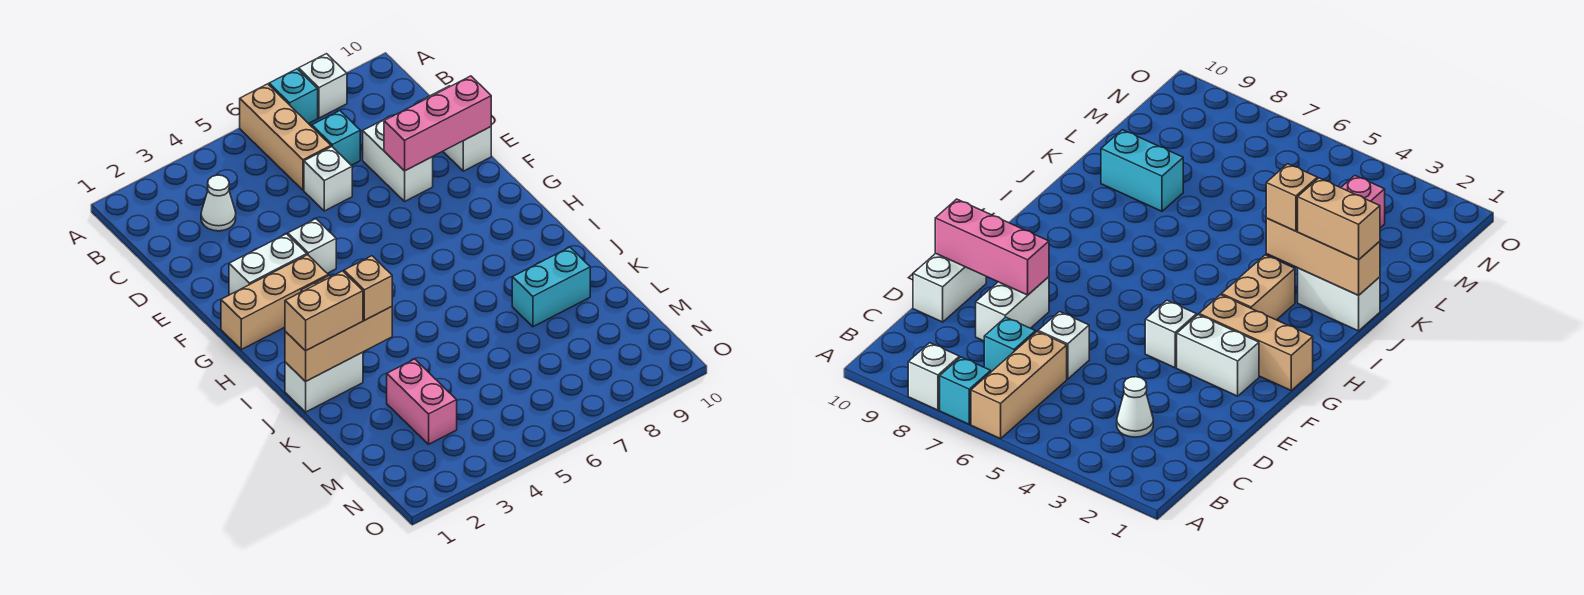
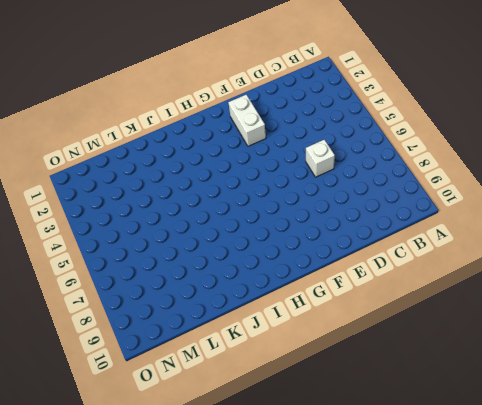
none -> tan 1x3 brick [240,84,331,190]
none -> cyan 1x1 brick [269,69,318,124]
none -> white 1x1 brick [299,54,347,118]

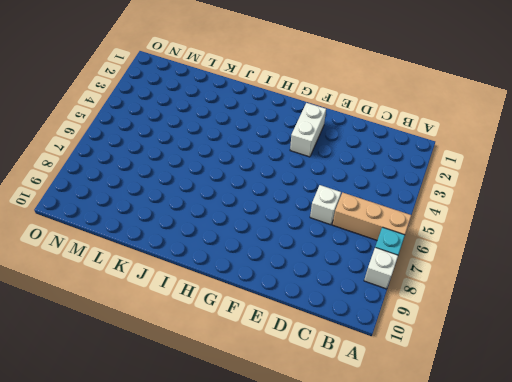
none -> white 1x1 cone [201,175,236,231]
none -> cyan 1x1 brick [312,111,360,165]
none -> white 1x2 brick [363,116,433,201]

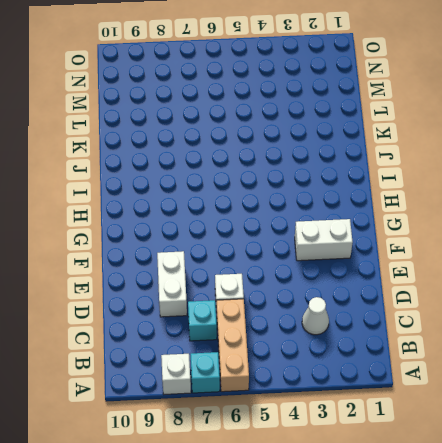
none -> white 1x2 brick [422,86,491,171]
none -> white 1x1 brick [288,219,336,273]
none -> tan 1x3 brick [221,255,328,349]

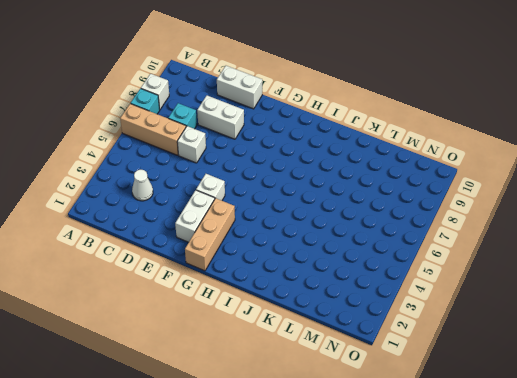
none -> tan 1x2 brick [1222,255,1295,320]
none -> white 1x2 brick [285,352,363,412]
none -> cyan 1x2 brick [512,247,590,327]

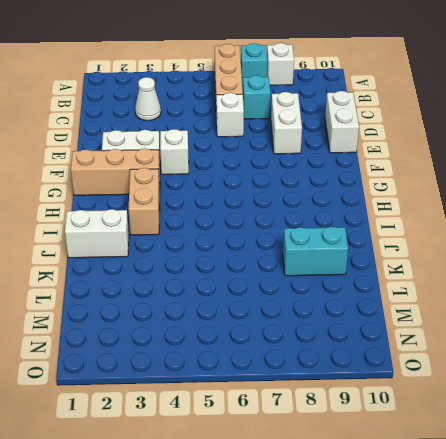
none -> pink 1x2 brick [387,359,457,444]
none -> pink 1x3 brick [384,76,491,171]
none -> tan 1x3 brick [285,307,392,382]

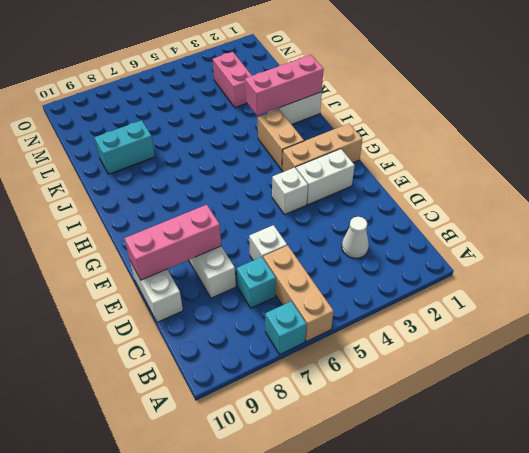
pink 1x3 brick [245,55,324,116] -> tan 1x3 brick [285,307,392,382]
none -> white 1x1 brick [299,54,347,118]
none -> tan 1x2 brick [285,271,363,351]
none -> tan 1x1 brick [344,256,392,320]

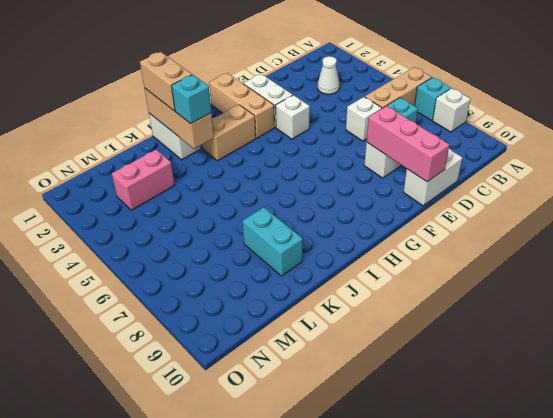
cyan 1x1 brick [171,75,212,124] -> tan 1x1 brick [344,256,392,320]

